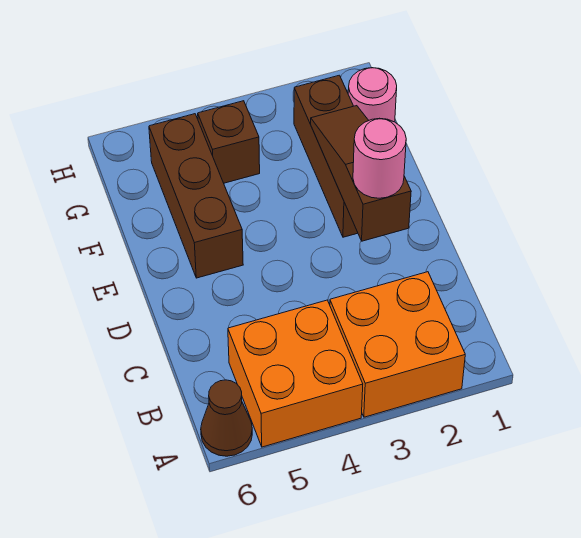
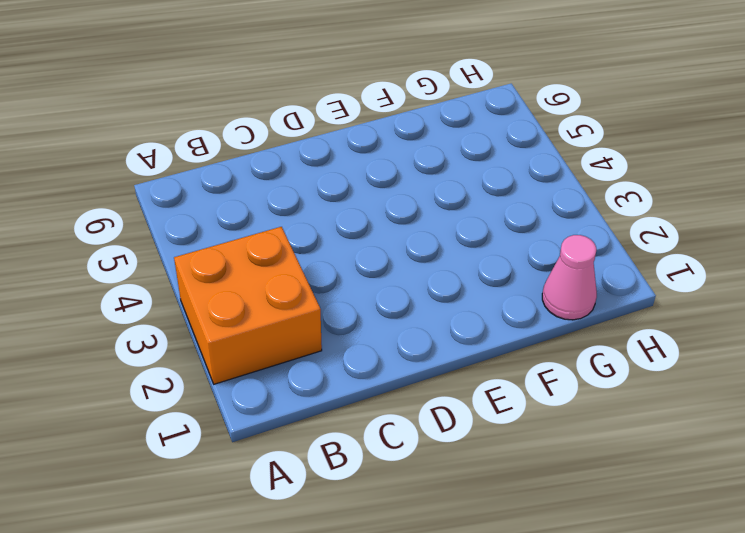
pink 1x1 cone [542,235,597,320] -> pink 1x1 round brick [348,68,397,122]
none -> orange 2x2 brick [228,300,363,447]
none -> brown 1x1 cone [201,380,252,456]

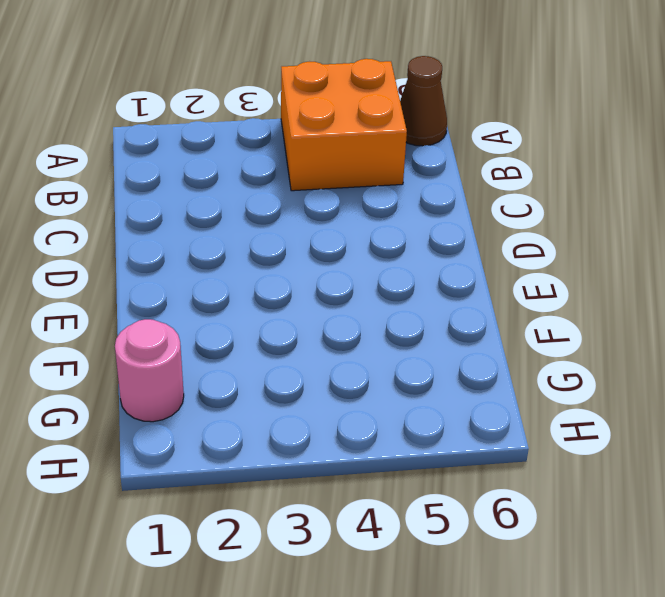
none -> orange 2x2 brick [330,272,465,417]
none -> brown 1x3 brick [294,75,358,237]

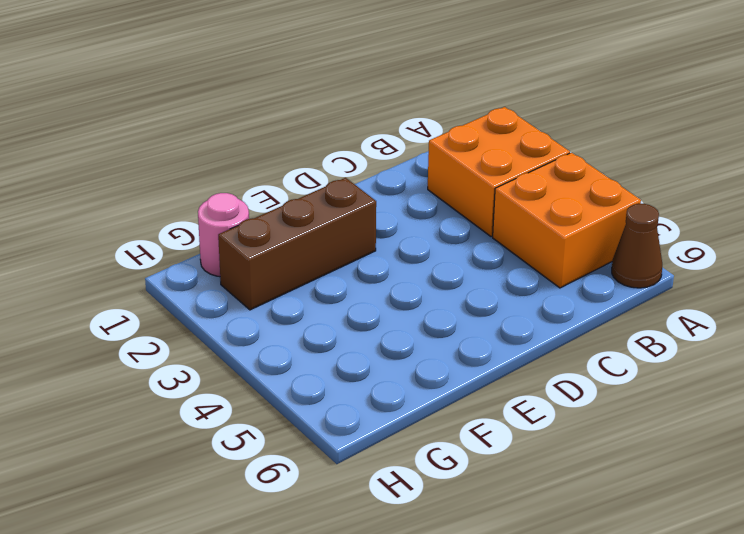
none -> brown 1x3 brick [149,114,243,278]
none -> brown 1x1 brick [198,101,260,183]

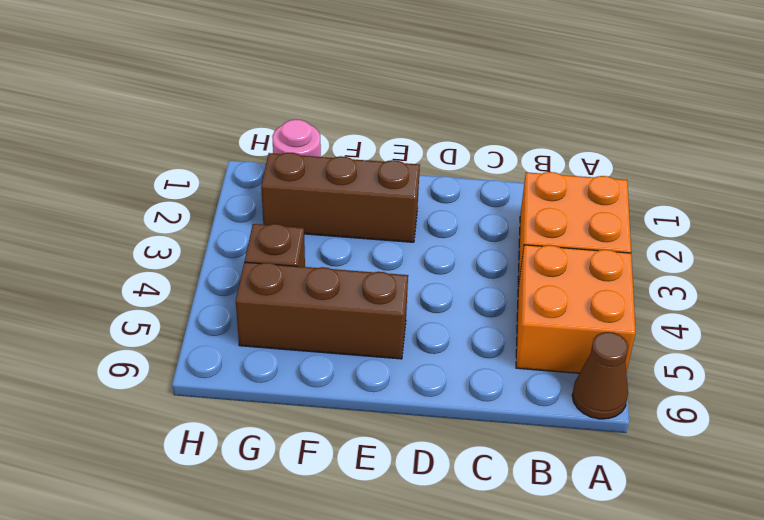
none -> brown 1x3 slope [311,106,411,241]
none -> pink 1x1 round brick [353,118,406,198]

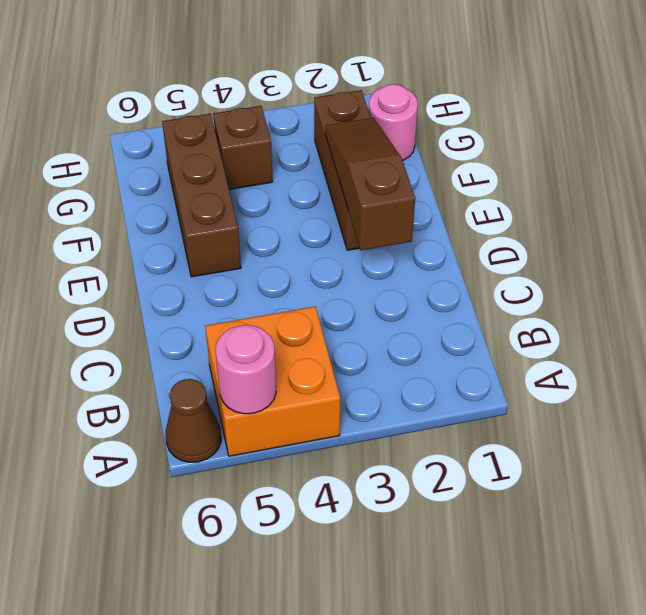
pink 1x1 round brick [216,325,276,414] -> pink 1x1 round brick moved to [353,118,406,198]
none -> orange 2x2 brick [330,272,465,417]

